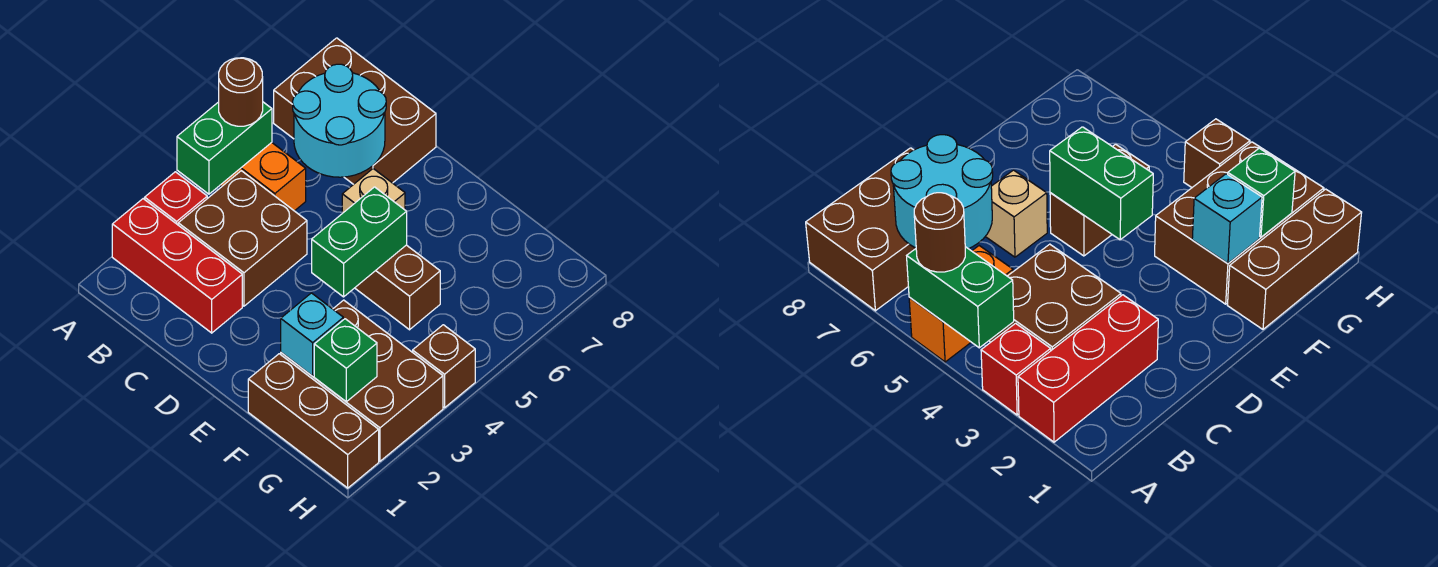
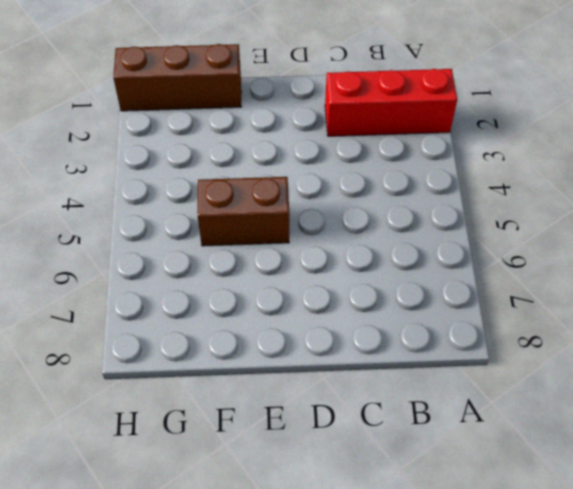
none -> red 1x1 brick [145,172,207,225]
none -> orange 1x2 brick [220,143,306,211]
none -> brown 2x3 brick [274,38,436,184]

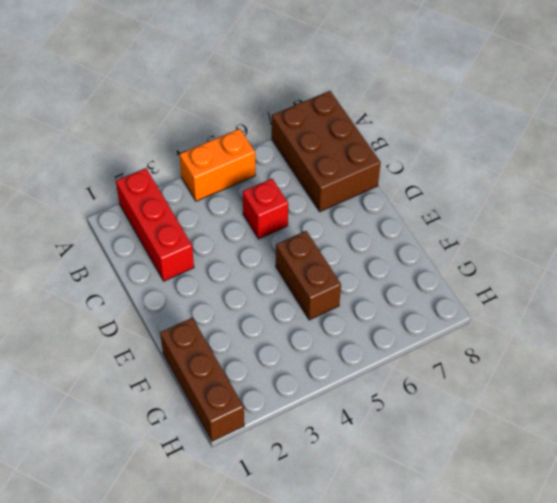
orange 1x2 brick [179,129,255,201] -> orange 1x2 brick turned to [220,143,306,211]
red 1x1 brick [243,179,288,239] -> red 1x1 brick moved to [145,172,207,225]
none -> brown 2x2 brick [178,171,307,306]
none -> tan 1x1 brick [342,169,405,213]
none -> brown 2x3 brick [281,300,443,461]

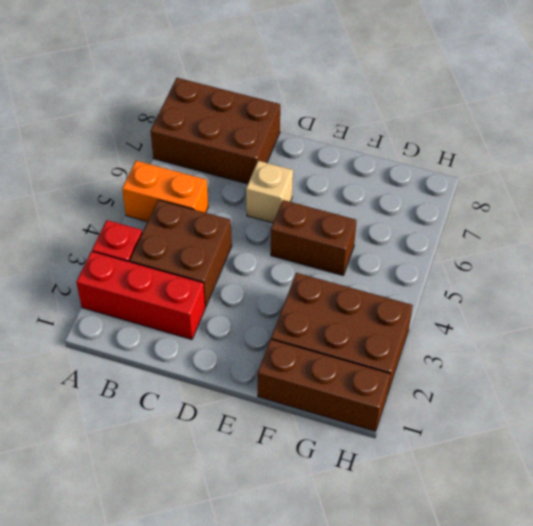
none -> brown 1x1 brick [413,325,475,408]
none -> green 1x2 brick [177,102,272,194]
none -> cyan 2x2 round brick [293,64,386,177]

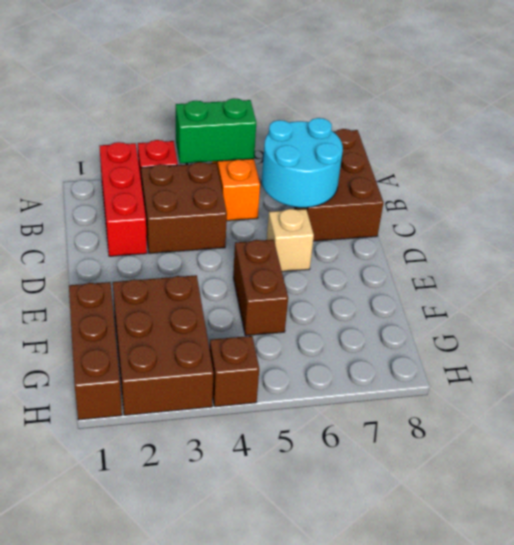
none -> green 1x2 brick [312,187,407,297]
none -> cyan 1x1 brick [281,293,343,376]
none -> green 1x1 brick [314,319,377,402]

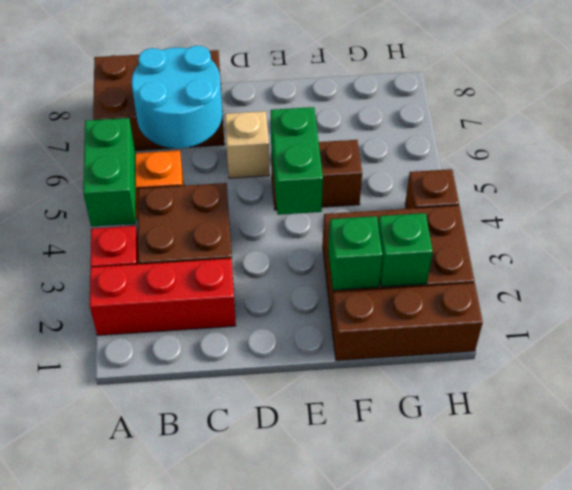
green 1x1 brick [328,216,383,290] -> cyan 1x1 brick [281,293,343,376]
none -> brown 1x1 round brick [219,58,263,126]

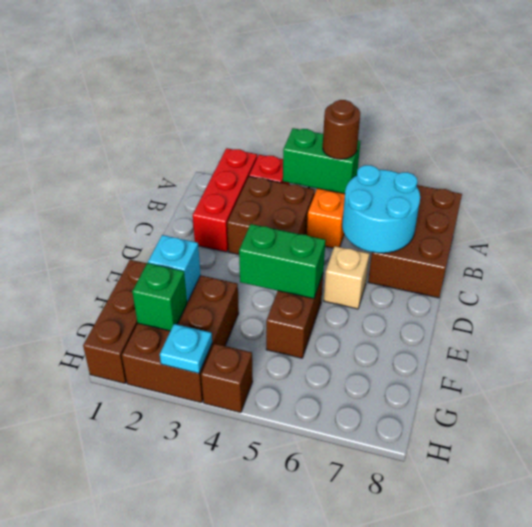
cyan 1x1 plate [160,324,212,373] -> none

